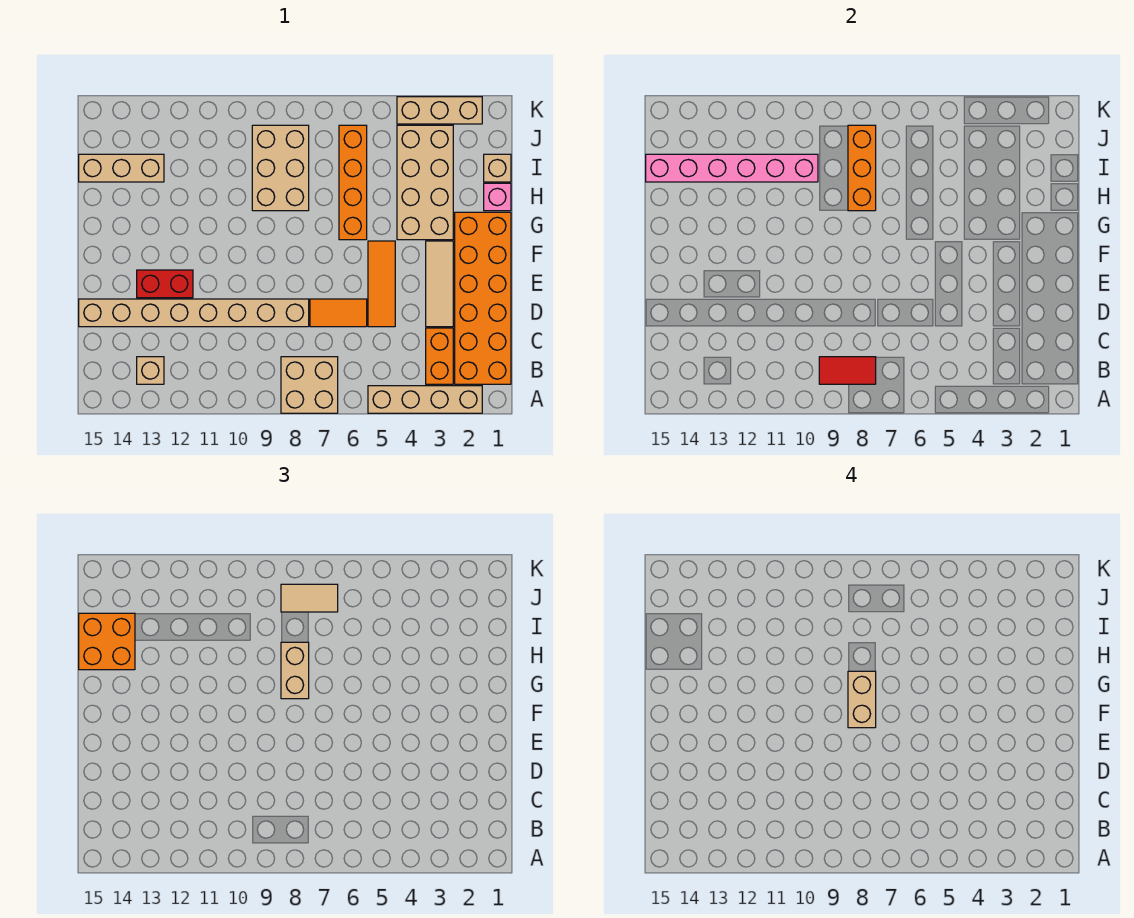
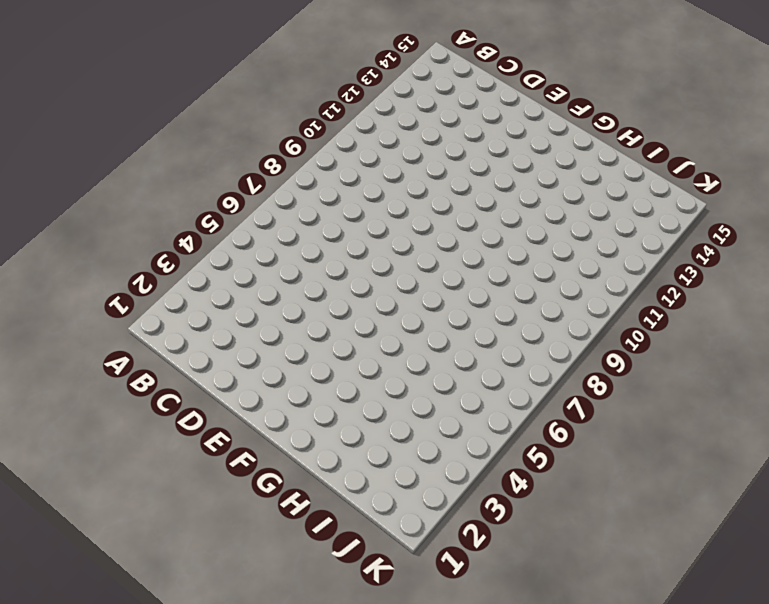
none -> tan 1x4 brick [368,386,482,413]
none -> tan 2x2 brick [281,357,338,413]
none -> orange 2x6 brick [455,212,511,384]

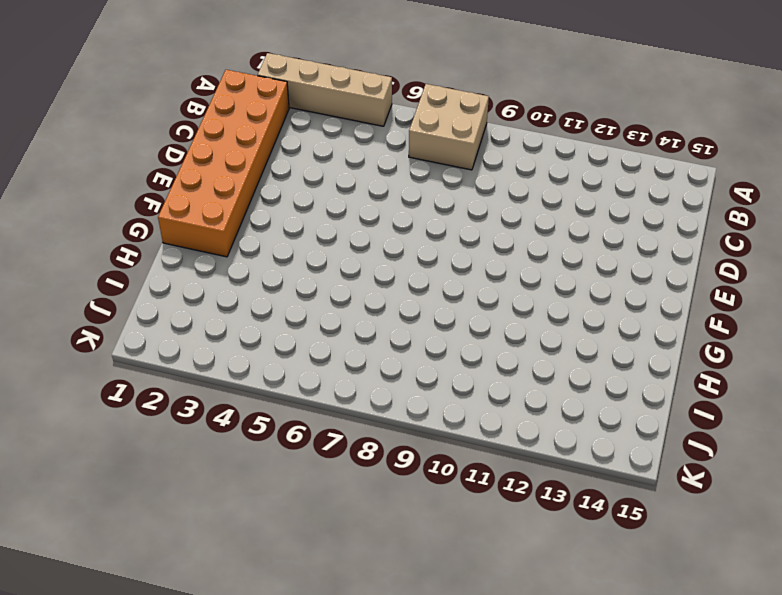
none -> orange 1x2 brick [426,328,453,384]
none -> tan 1x1 brick [137,357,164,384]
none -> tan 1x3 tile [426,241,453,327]

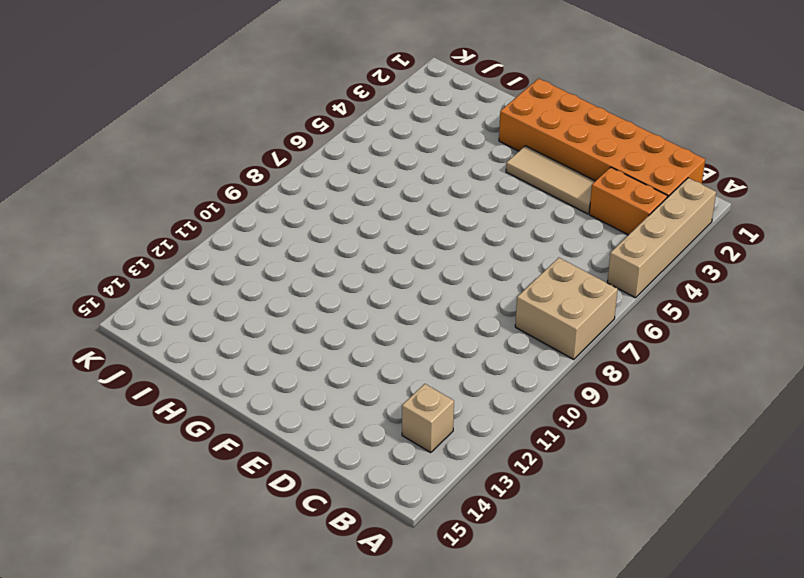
none -> orange 1x3 tile [368,241,395,327]
none -> orange 1x2 tile [310,299,367,327]
none -> tan 1x8 brick [79,299,309,327]

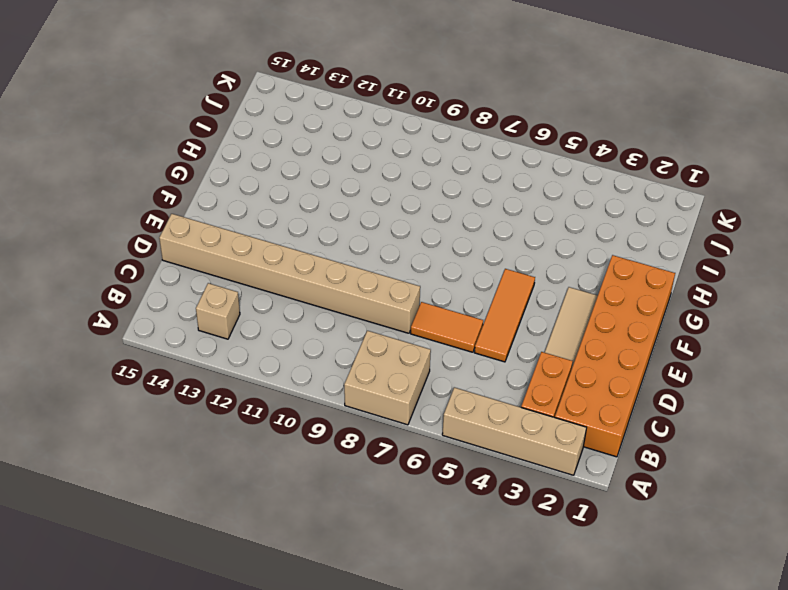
none -> red 1x2 brick [137,270,193,298]
none -> tan 2x4 brick [397,125,453,240]
none -> orange 1x4 brick [339,125,367,240]

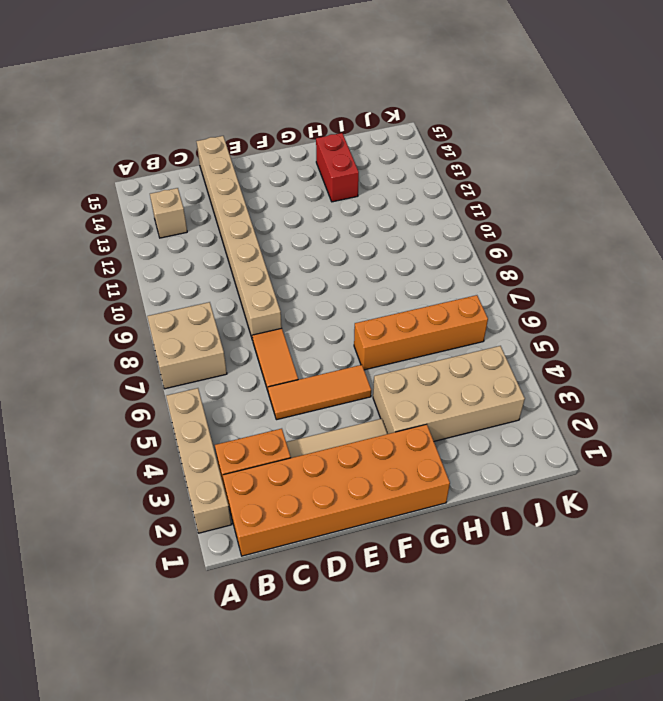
red 1x2 brick [316,133,359,202] -> red 1x2 brick moved to [137,270,193,298]
none -> pink 1x1 brick [484,183,511,211]
none -> tan 2x3 brick [252,125,309,211]
none -> tan 1x1 brick [484,154,511,182]

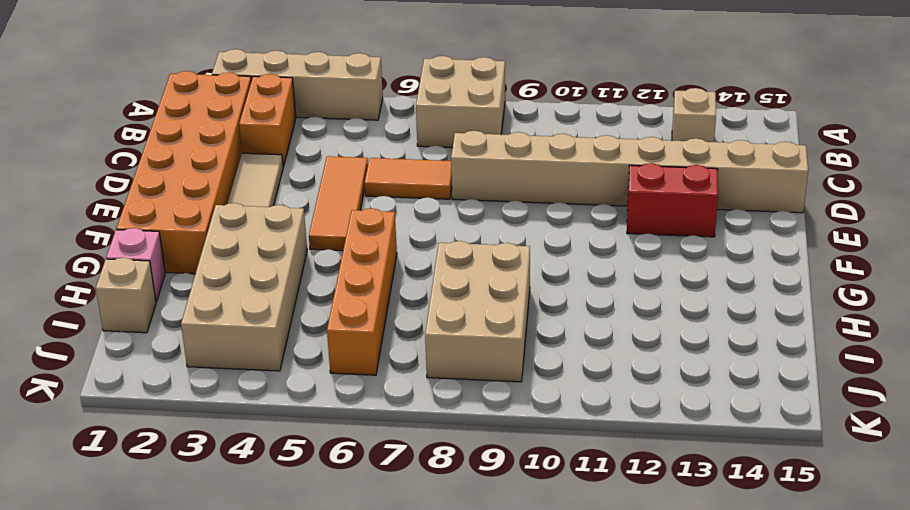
none -> tan 1x3 brick [79,154,164,182]
none -> tan 1x3 brick [397,97,482,124]
none -> red 1x2 tile [819,357,876,384]

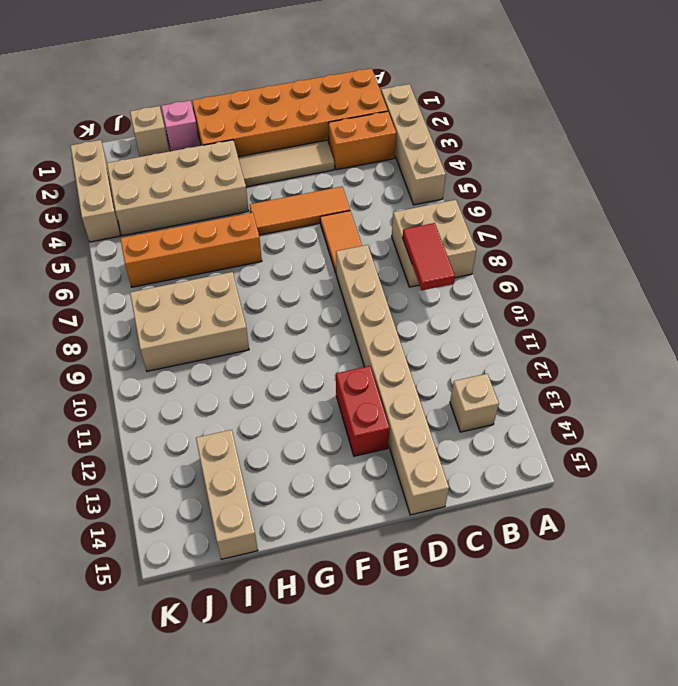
none -> orange 1x3 brick [848,125,876,211]
none -> pink 1x6 brick [646,154,818,182]
none -> tan 1x2 brick [281,642,309,699]

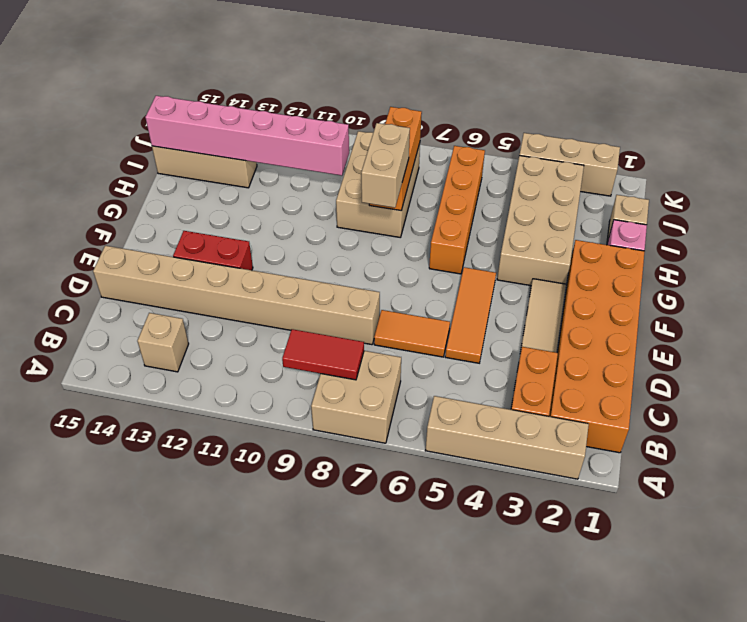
none -> orange 2x2 brick [79,613,135,670]
none -> tan 1x2 tile [281,584,338,612]
none -> tan 1x2 brick [848,671,876,728]

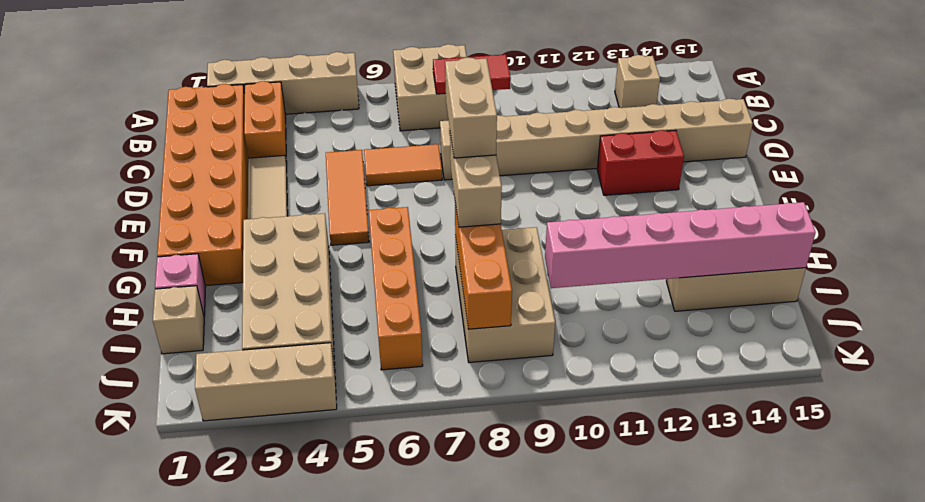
none -> orange 2x2 brick [79,613,135,670]
none -> tan 1x2 tile [281,584,338,612]

